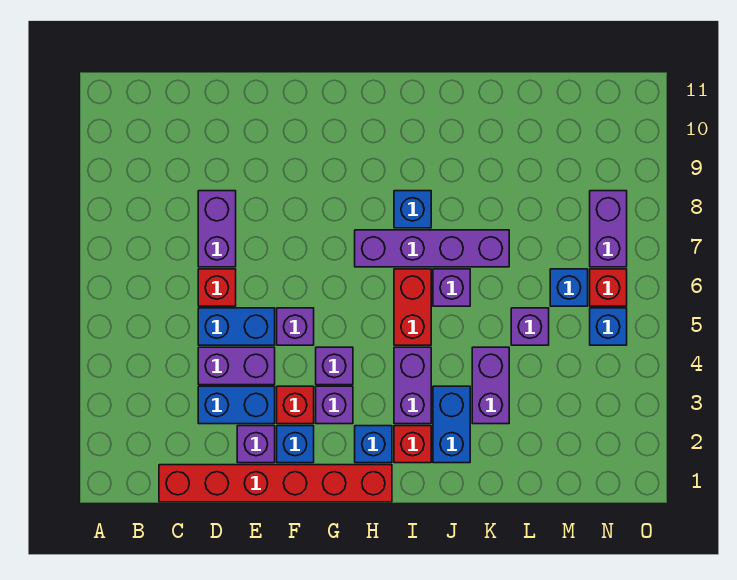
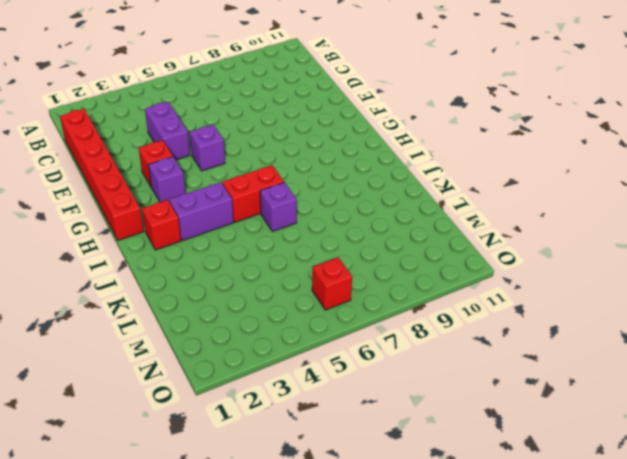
none -> blue 1x2 brick [198,386,275,424]
none -> blue 1x2 brick [198,308,275,345]
none -> red 1x1 brick [198,269,236,306]

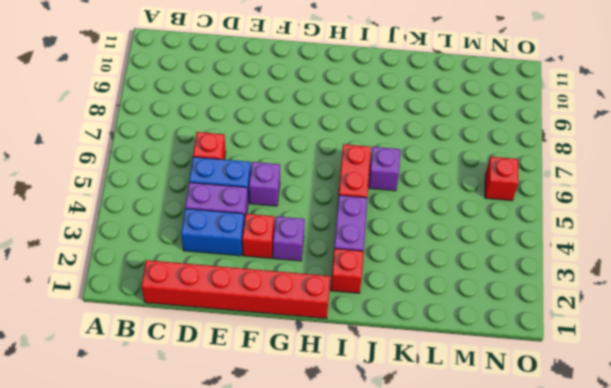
none -> purple 1x2 brick [198,191,236,267]
none -> purple 1x1 brick [237,426,275,463]
none -> blue 1x1 brick [277,426,314,463]

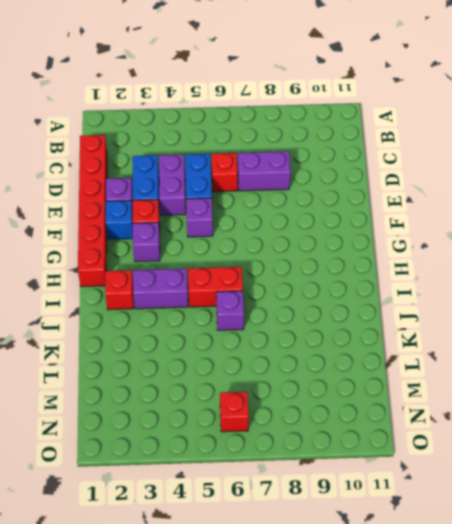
none -> purple 1x1 brick [316,347,353,385]
none -> blue 1x1 brick [355,426,392,463]
none -> purple 1x4 brick [355,230,509,267]

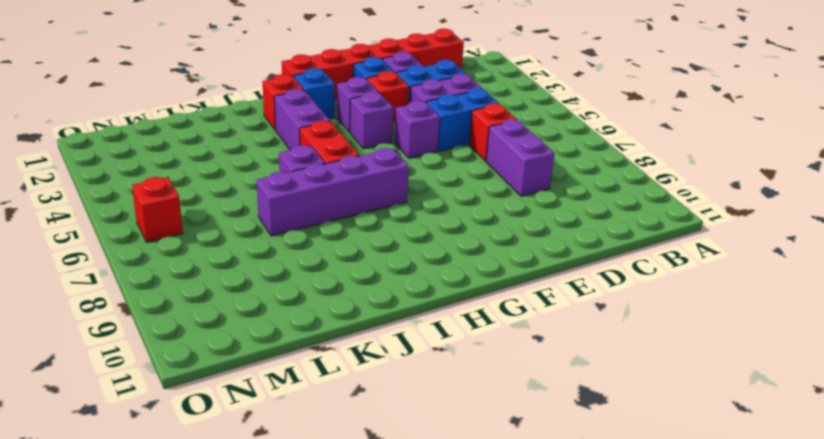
none -> blue 1x1 brick [394,191,431,228]
none -> blue 1x2 brick [433,386,470,463]
none -> purple 1x2 brick [472,347,509,424]

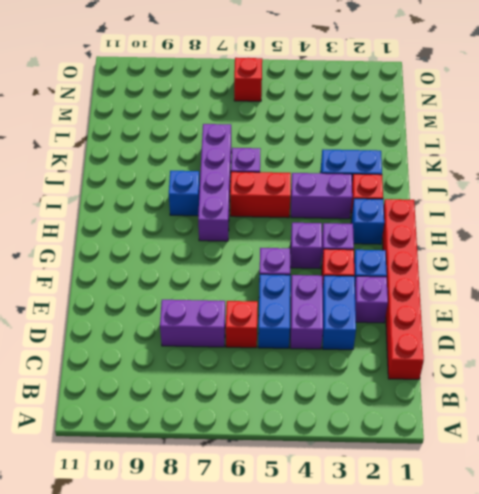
none -> purple 1x2 brick [472,347,509,424]
none -> purple 1x1 brick [511,308,549,345]
none -> blue 1x1 brick [550,269,588,306]

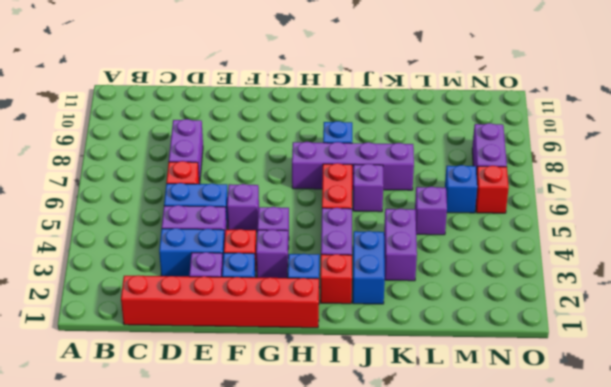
none -> blue 1x1 brick [590,308,627,345]

